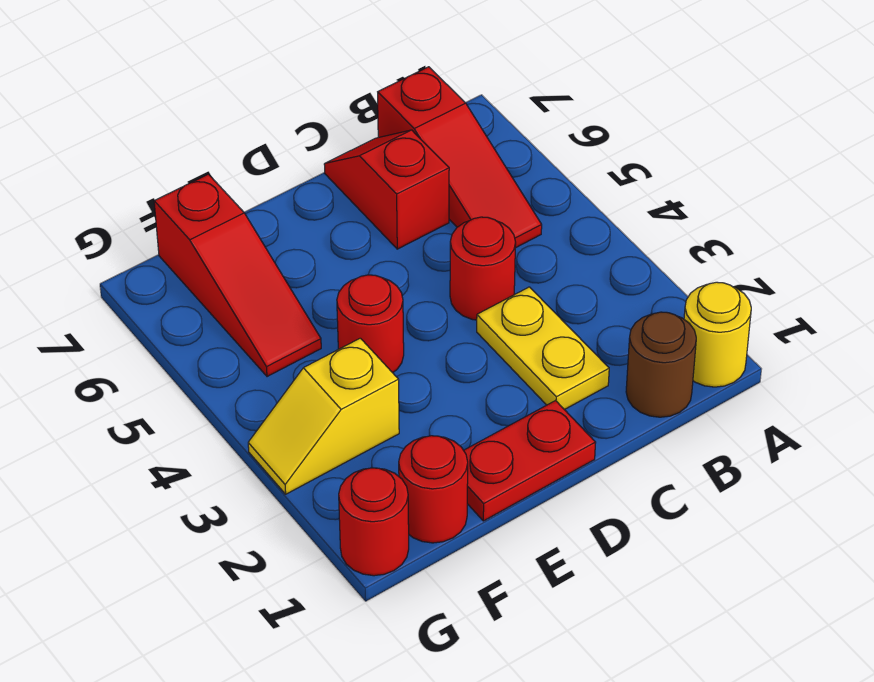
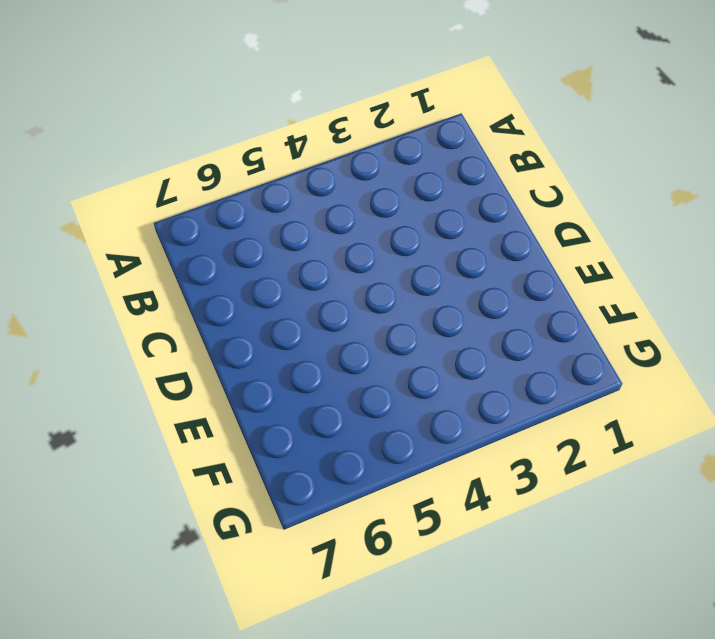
none -> yellow 1x1 round brick [684,282,751,387]
none -> brown 1x1 round brick [626,312,696,417]
none -> red 1x3 slope [378,67,542,248]

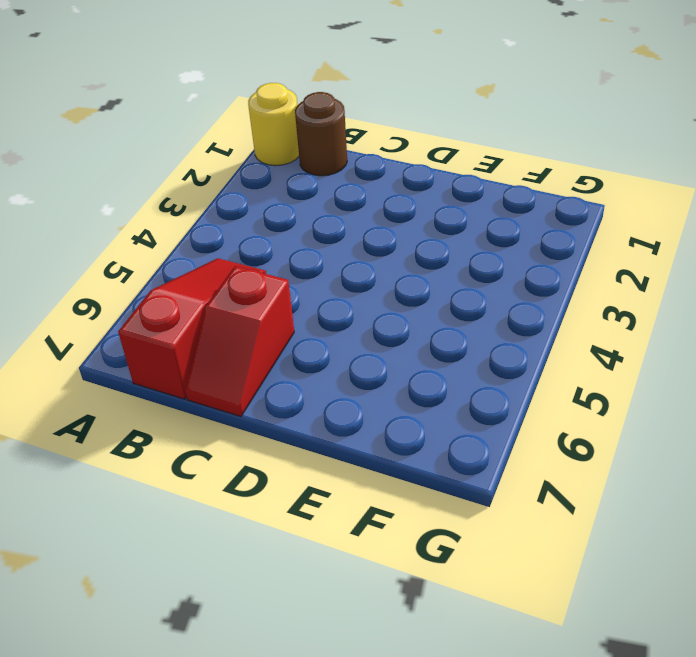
none -> yellow 1x2 plate [477,287,609,410]
none -> red 1x1 round brick [450,217,516,320]
none -> red 1x2 plate [464,401,596,521]

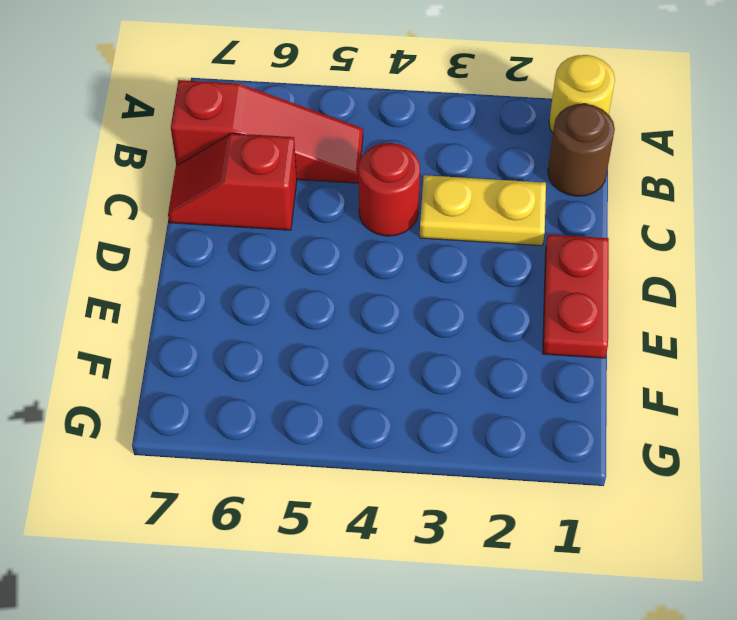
none -> red 1x1 round brick [337,275,404,373]
none -> red 1x1 round brick [399,436,468,543]
none -> yellow 1x2 slope [248,338,399,494]

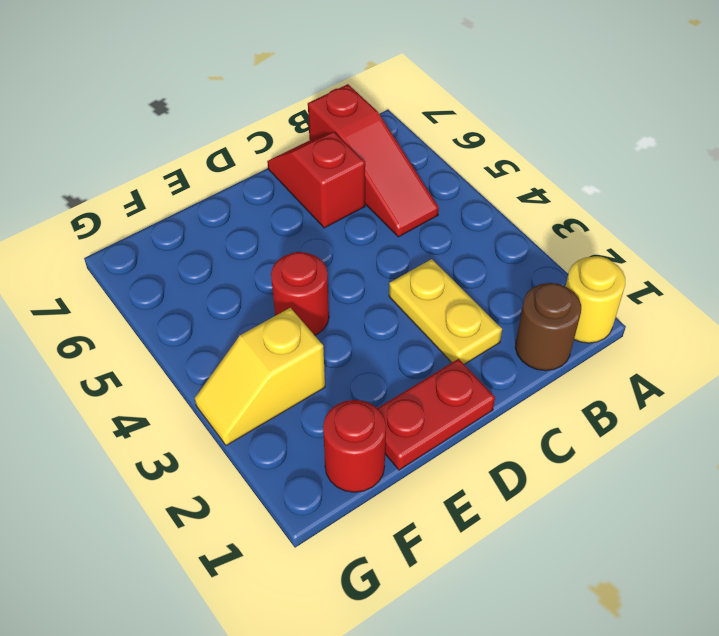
none -> red 1x1 round brick [450,217,516,320]
none -> red 1x3 slope [154,174,321,377]
none -> red 1x1 round brick [339,468,409,576]

